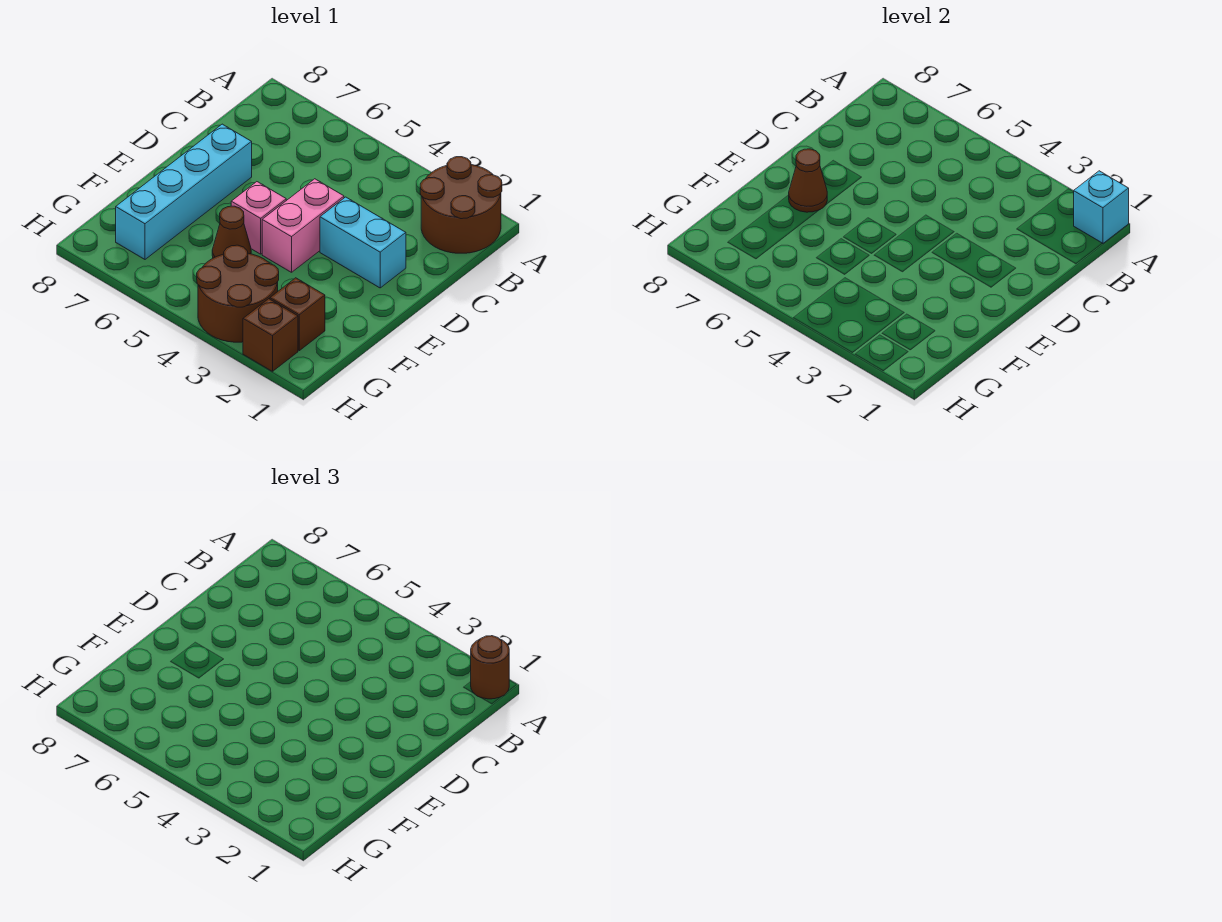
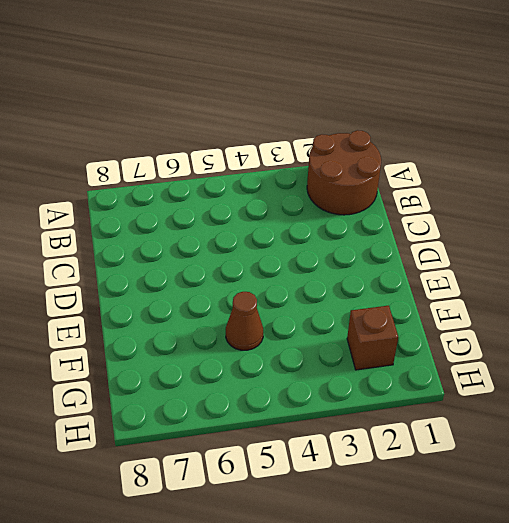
none -> cyan 1x2 brick [320,197,406,288]
none -> pink 1x2 brick [262,179,344,272]
none -> cyan 1x4 brick [116,124,252,259]

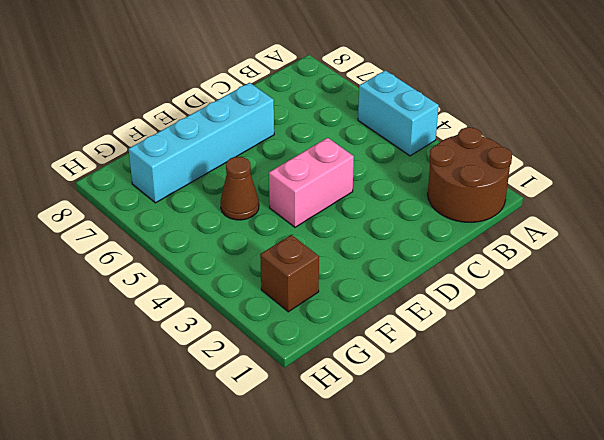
cyan 1x2 brick [358,70,439,156] -> cyan 1x2 brick moved to [320,197,406,288]
none -> pink 1x1 brick [231,182,286,254]
none -> brown 2x2 round brick [197,245,279,342]
none -> brown 1x1 brick [243,299,298,371]

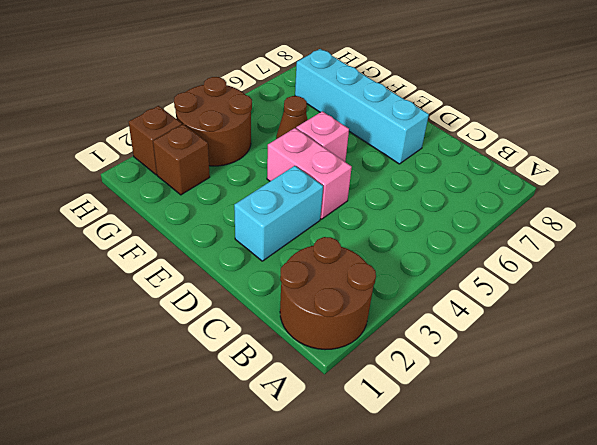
none -> cyan 1x1 brick [1074,171,1129,244]
none -> brown 1x1 cone [789,149,827,212]
none -> brown 1x1 round brick [471,636,509,699]

